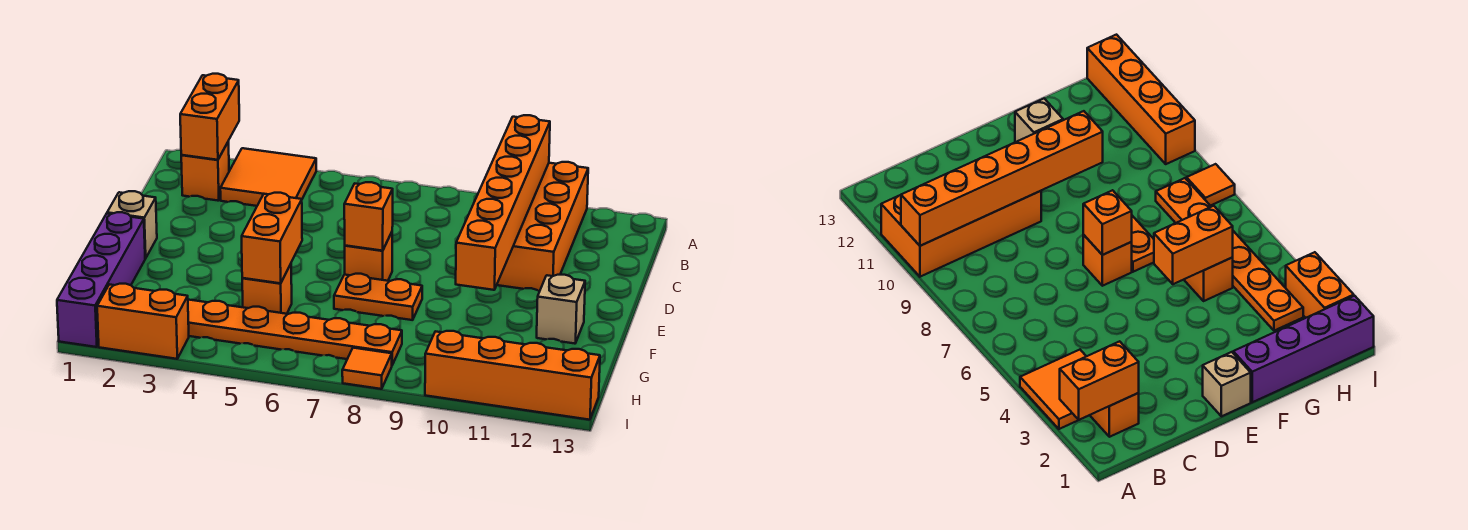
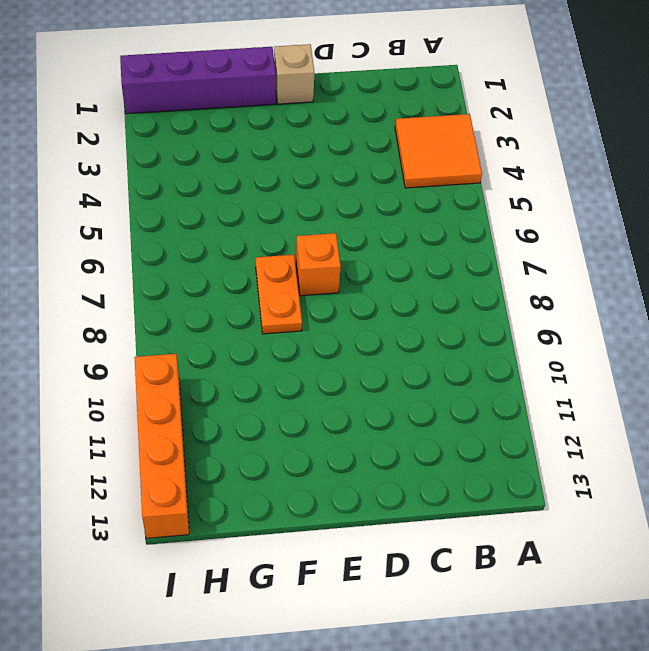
none -> orange 2x4 brick [497,162,588,291]
none -> orange 1x1 brick [181,141,229,201]
none -> tan 1x1 brick [537,275,585,344]

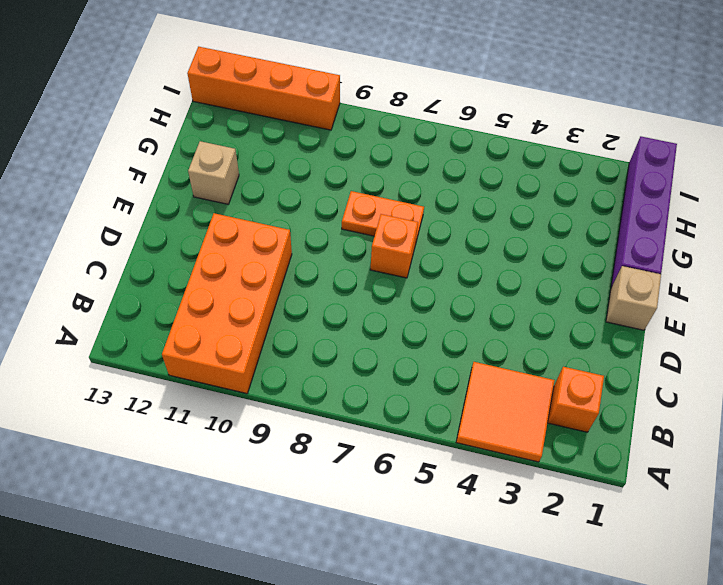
none -> orange 1x1 brick [242,264,292,314]
none -> orange 1x6 plate [188,300,402,365]
none -> orange 1x2 brick [97,284,189,359]

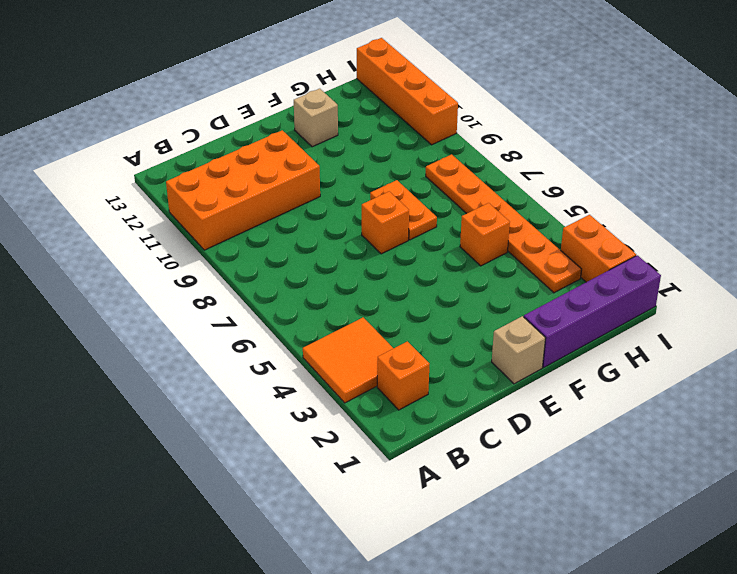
none -> orange 1x1 tile [342,348,392,389]
none -> orange 1x2 brick [180,74,239,160]
none -> orange 1x6 brick [456,115,550,290]

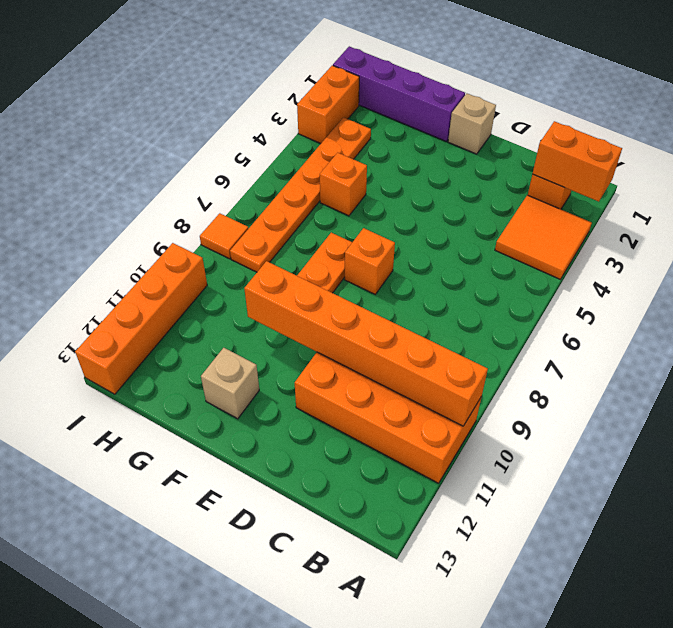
none -> orange 1x1 brick [344,182,393,251]
none -> orange 1x2 brick [242,193,302,283]

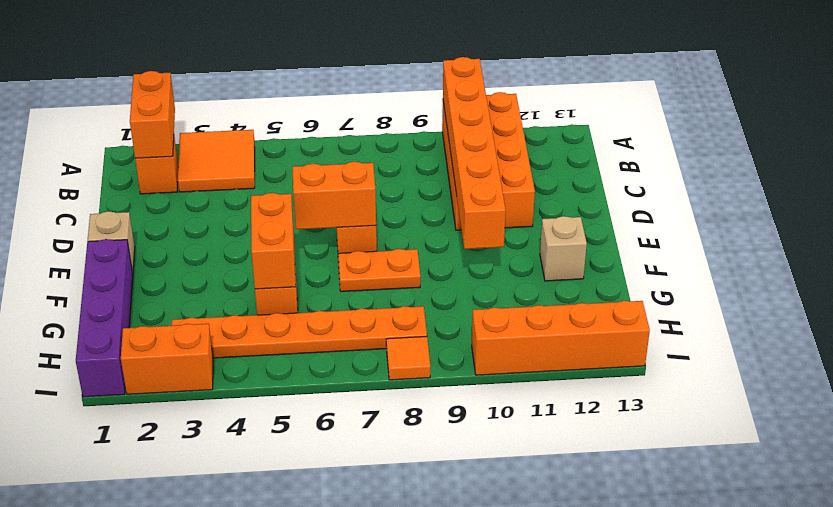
orange 1x2 brick [292,162,376,229] -> orange 1x1 brick [344,182,393,251]

